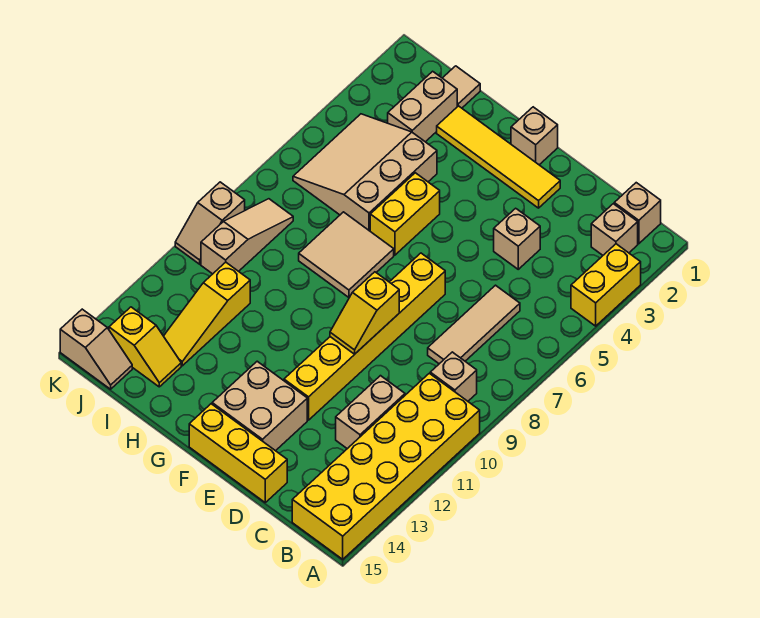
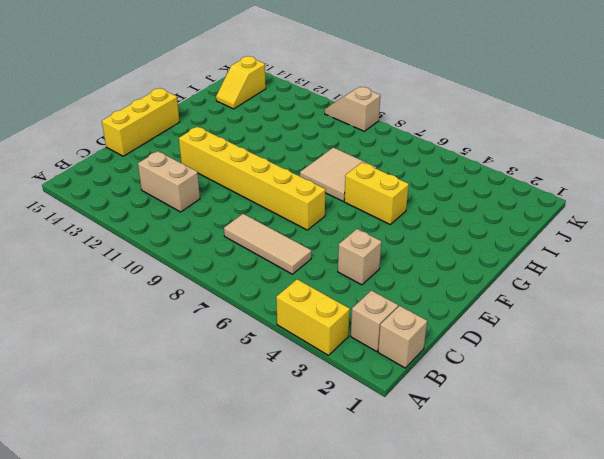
none -> yellow 2x6 brick [292,373,480,559]
none -> tan 1x1 brick [430,352,477,401]
none -> yellow 1x4 tile [437,106,560,208]

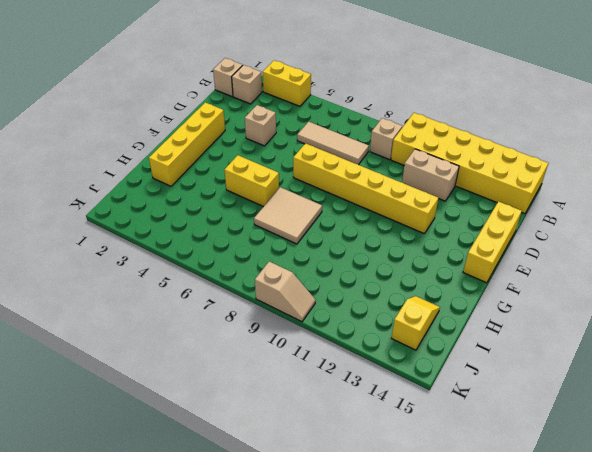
yellow 1x4 brick [149,102,225,186] -> yellow 1x4 tile [437,106,560,208]
none -> tan 2x2 brick [212,361,307,451]
none -> tan 1x1 brick [511,107,558,165]
none -> tan 3x3 slope [293,114,437,231]

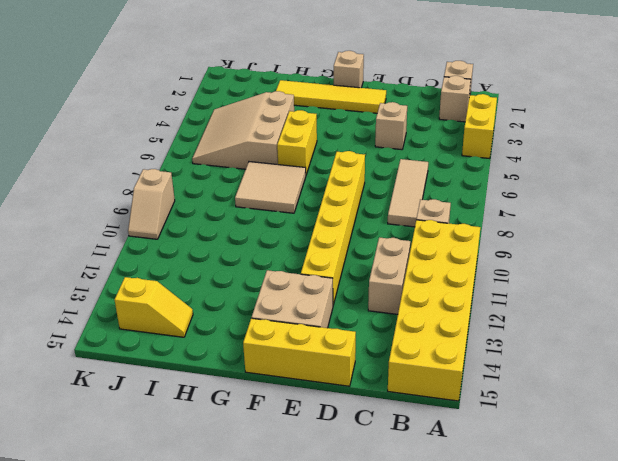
none -> tan 1x1 tile [443,66,480,108]
none -> tan 1x2 brick [388,71,457,142]
none -> yellow 1x3 slope [164,262,250,366]

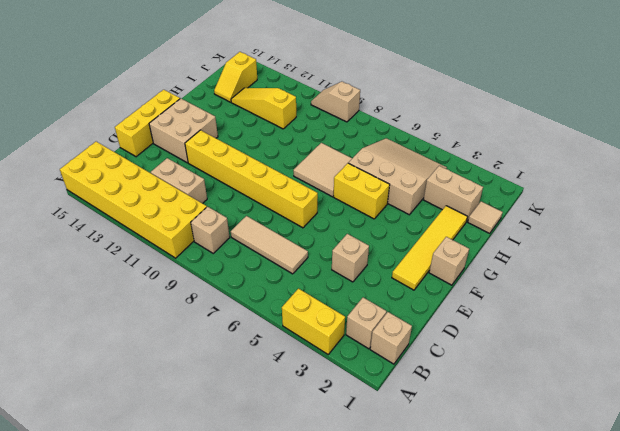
none -> tan 1x3 slope [201,199,293,274]
none -> tan 1x2 slope [60,309,132,389]
none -> yellow 1x2 slope [330,272,399,354]

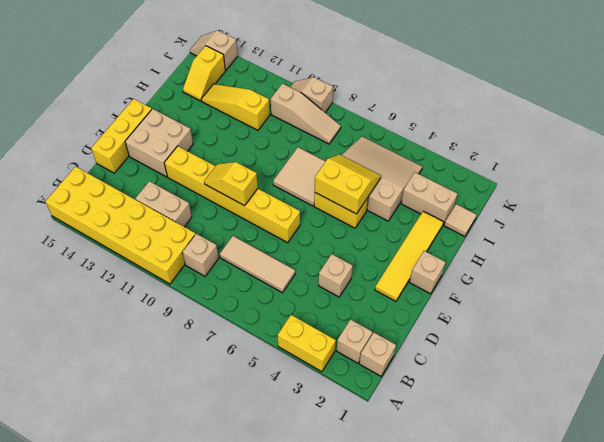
yellow 2x2 slope [315,155,381,214] -> none
tan 1x2 slope [190,31,238,70] -> tan 1x2 slope turned to [60,309,132,389]

